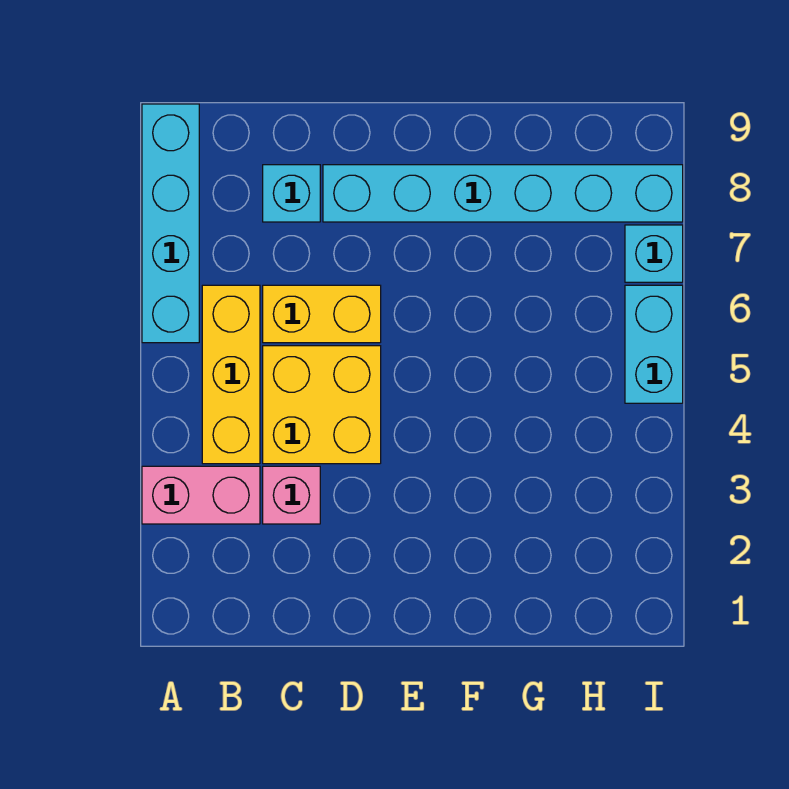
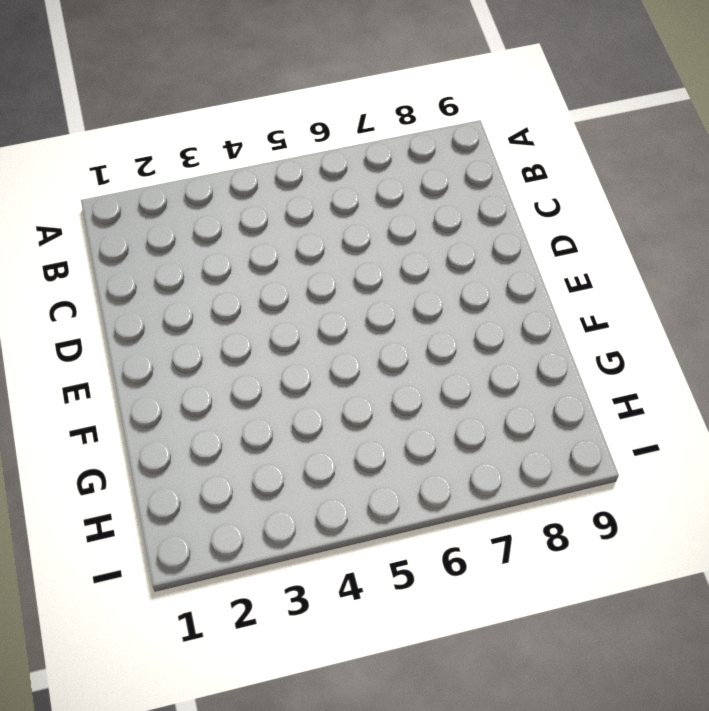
none -> pink 1x2 brick [142,466,260,524]
none -> cyan 1x4 brick [142,104,199,343]

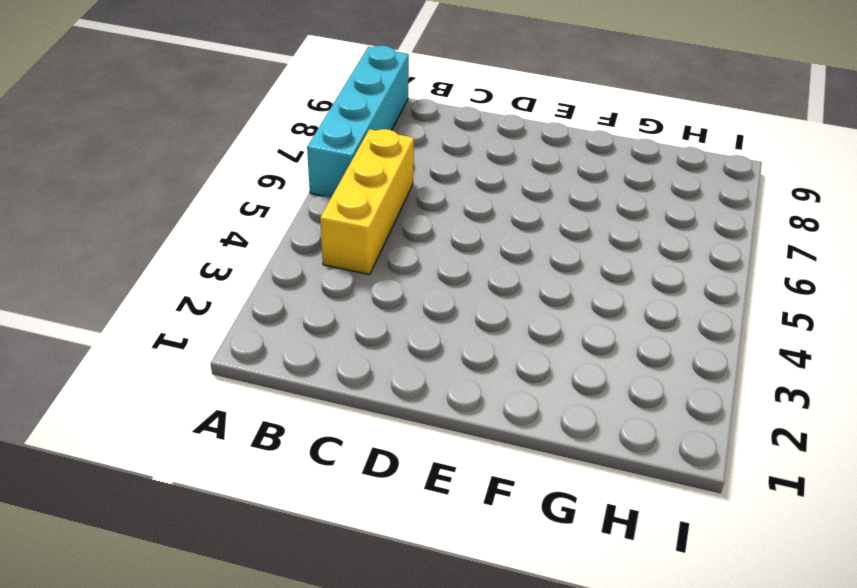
none -> pink 1x2 brick [142,466,260,524]
none -> pink 1x1 brick [263,466,320,524]

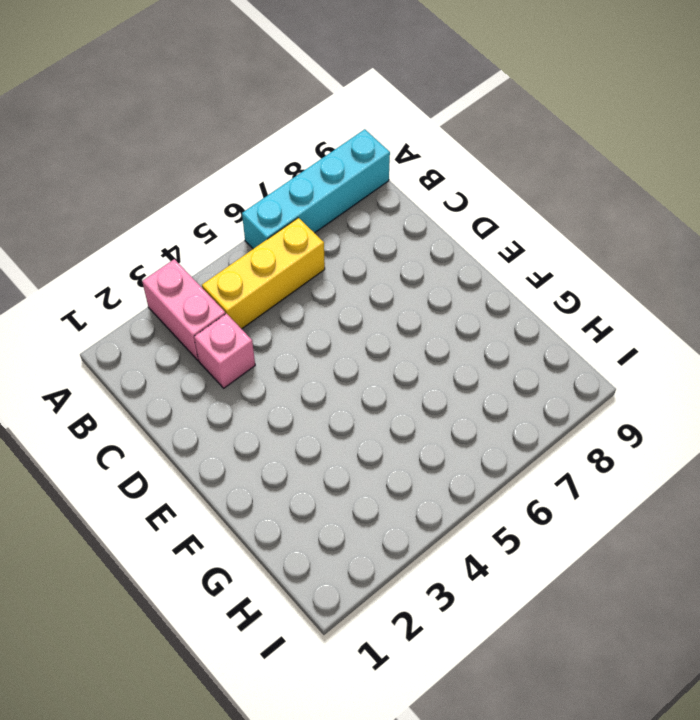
none -> yellow 2x2 brick [263,346,381,464]
none -> yellow 1x2 brick [263,285,381,343]

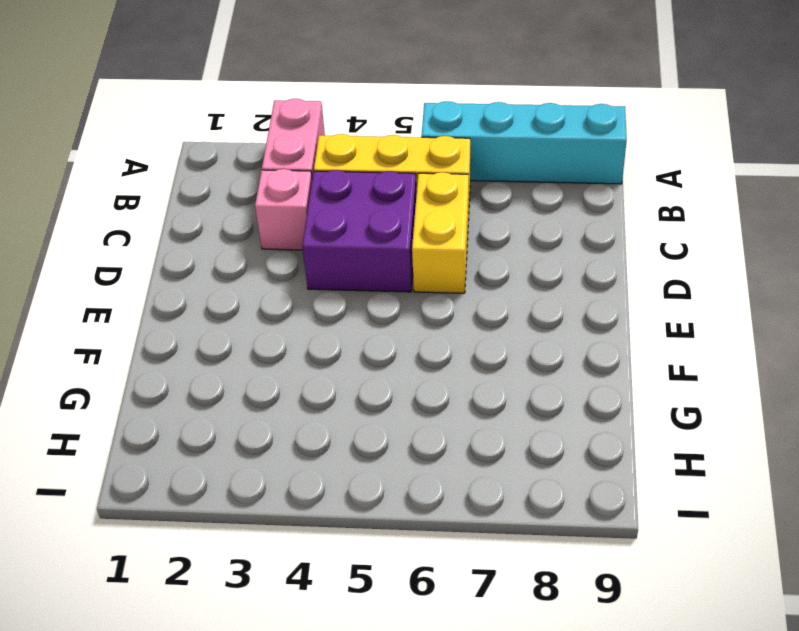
purple 2x2 brick [302,170,417,292] -> yellow 2x2 brick [263,346,381,464]
none -> cyan 1x1 brick [263,165,320,222]
none -> cyan 1x6 brick [323,165,683,222]

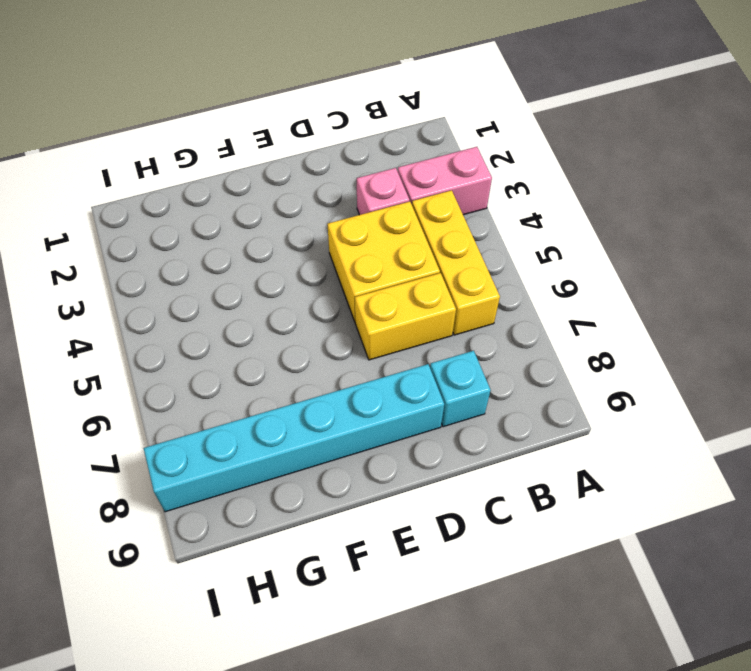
none -> cyan 1x4 brick [142,104,199,343]
none -> cyan 1x2 brick [625,285,683,403]

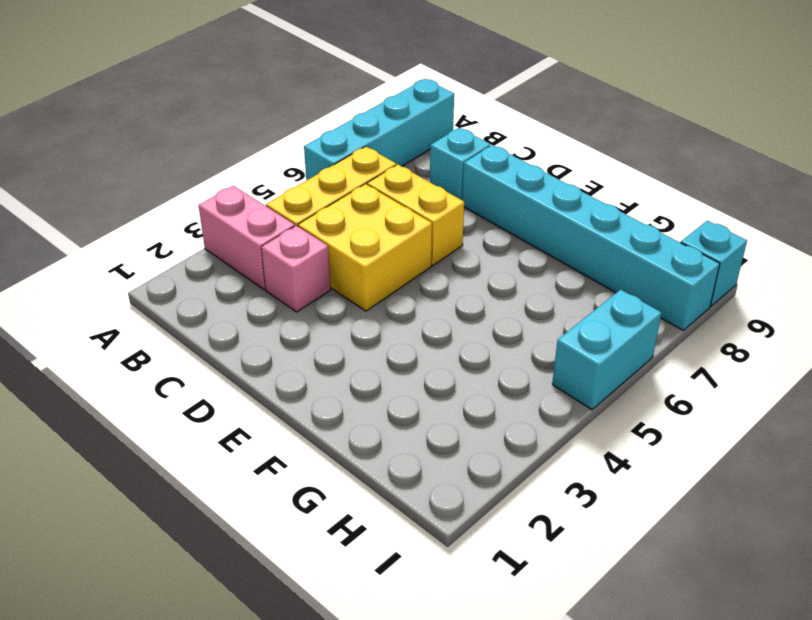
cyan 1x1 brick [681,221,747,306] -> cyan 1x1 brick moved to [625,225,683,282]

